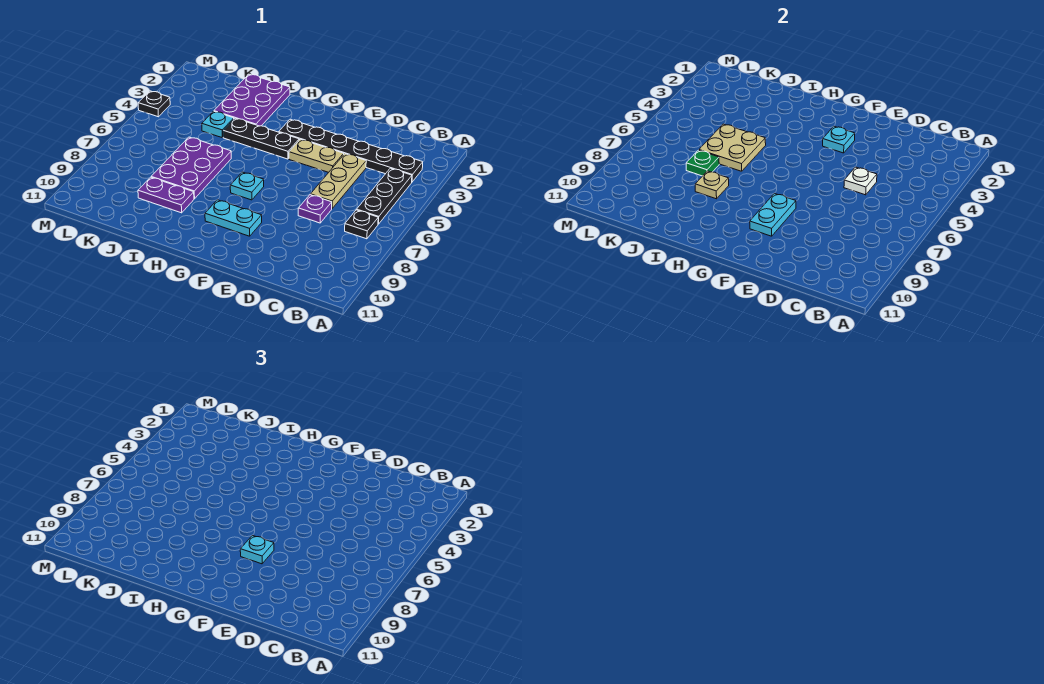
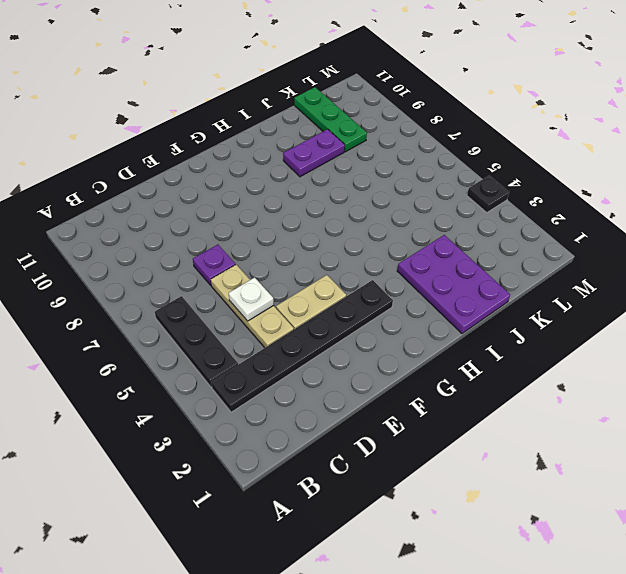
green 1x3 plate [294,87,367,152] -> none
none -> black 1x1 plate [345,210,378,239]
none -> cyan 1x2 plate [205,200,262,236]
none -> black 1x3 plate [223,118,299,159]

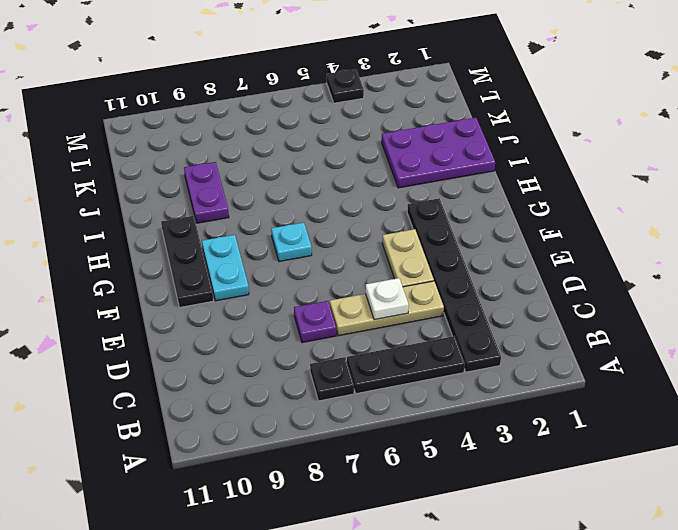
black 1x3 plate [161,216,213,307] -> black 1x3 plate moved to [223,118,299,159]
none -> purple 2x3 plate [151,137,231,199]
none -> cyan 1x1 plate [202,111,234,137]
none -> cyan 1x1 plate [823,126,855,153]

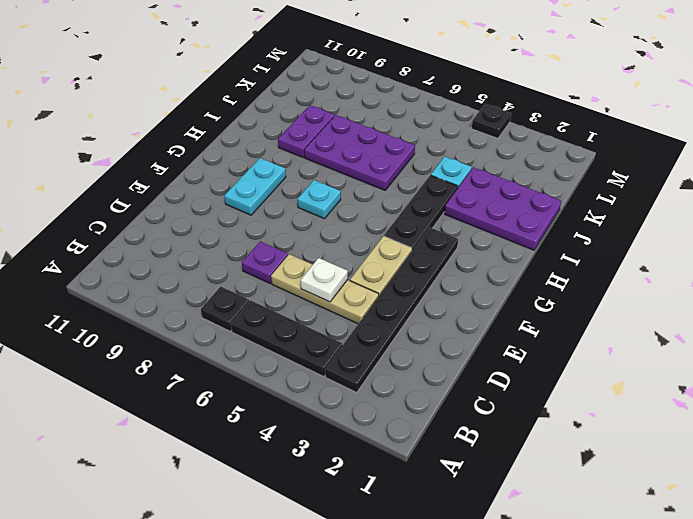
none -> cyan 1x1 plate [823,126,855,153]
none -> cyan 1x2 plate [750,193,796,236]
none -> tan 2x2 plate [699,124,766,171]

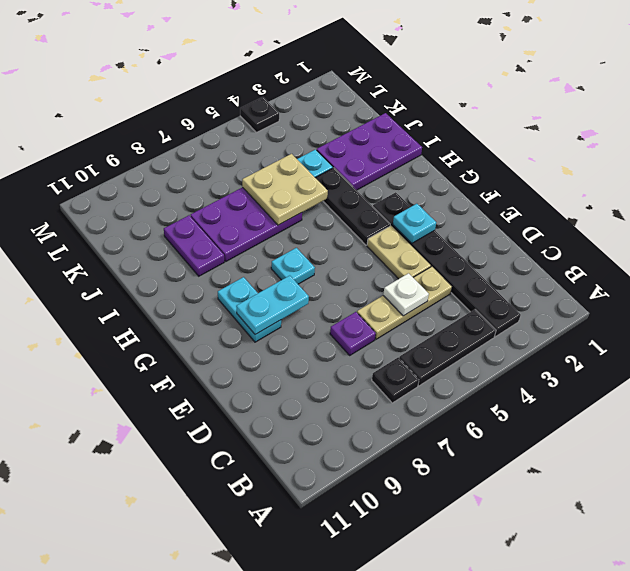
none -> tan 1x1 plate [695,171,729,199]
none -> green 1x1 plate [686,150,719,176]
none -> cyan 1x1 plate [240,535,274,564]

